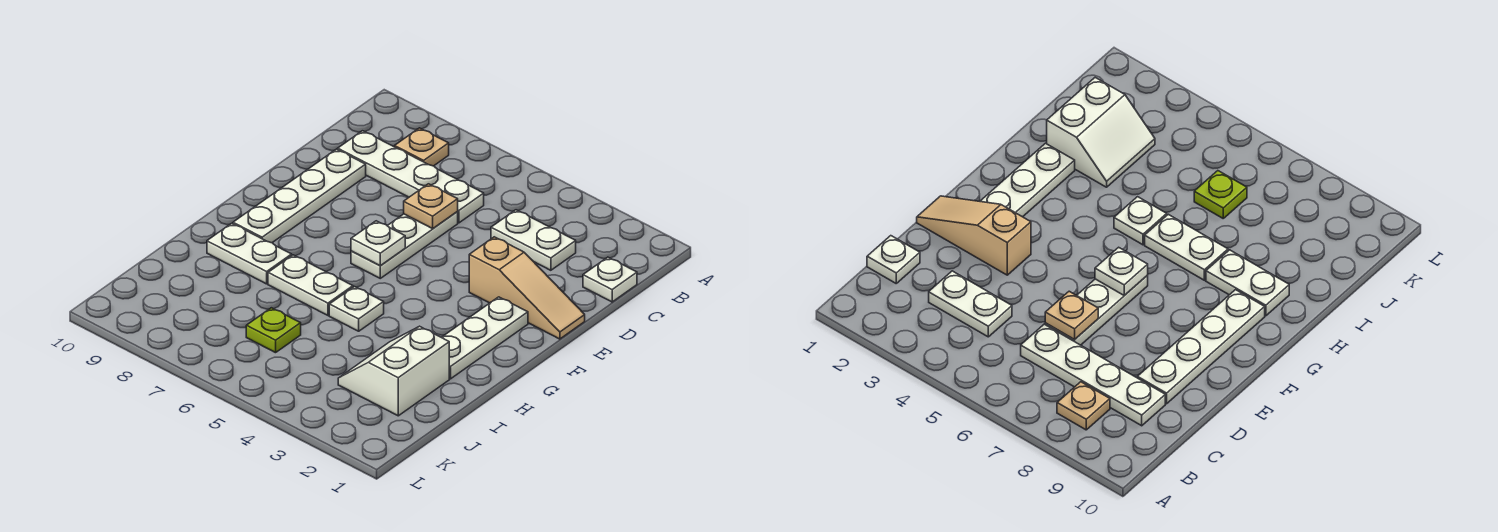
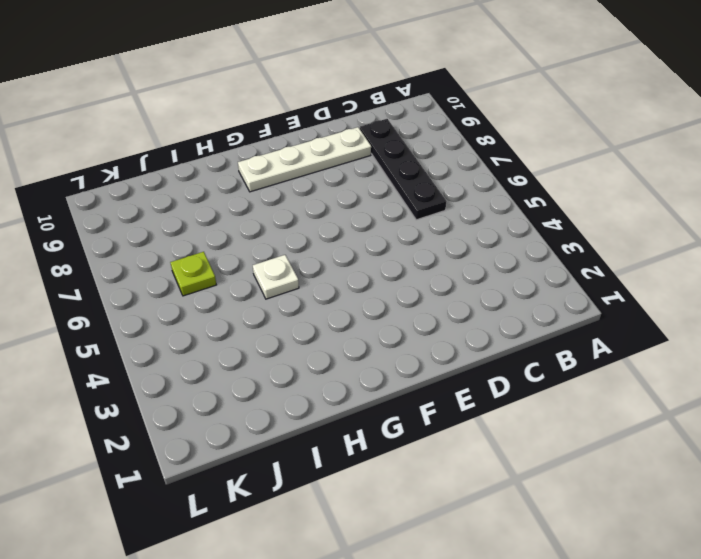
black 1x4 plate [360,119,447,220] -> white 1x4 plate [338,131,484,223]
none -> tan 1x1 plate [395,128,449,166]
none -> white 1x1 plate [583,257,637,302]
none -> white 1x2 plate [491,210,576,270]

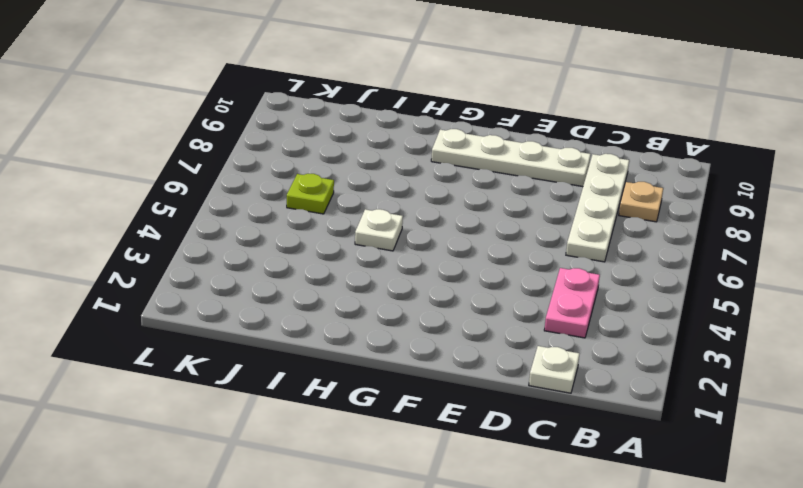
pink 1x2 plate [544,268,600,338] -> white 1x2 plate [491,210,576,270]
none -> white 1x3 plate [351,212,458,278]
none -> tan 1x3 slope [469,237,585,339]
none -> white 1x3 plate [442,297,528,379]

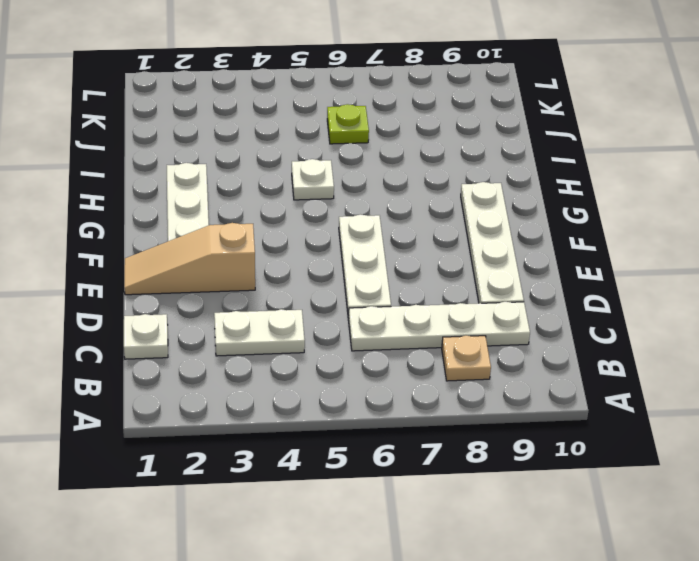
none -> white 1x2 plate [268,255,353,315]
none -> white 1x2 plate [207,223,292,284]
none -> white 2x2 slope [338,326,449,416]

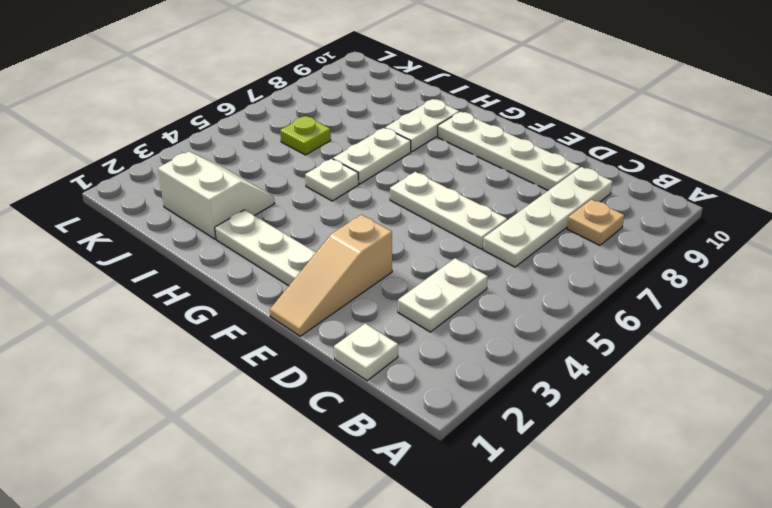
none -> tan 1x1 plate [404,184,458,229]
none -> white 1x1 plate [351,221,405,266]

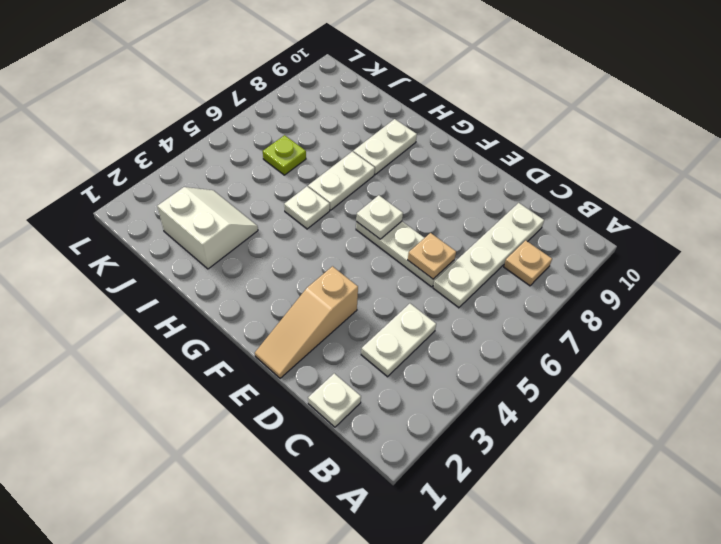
none -> white 1x4 plate [233,149,366,243]
none -> white 1x3 plate [442,297,528,379]

